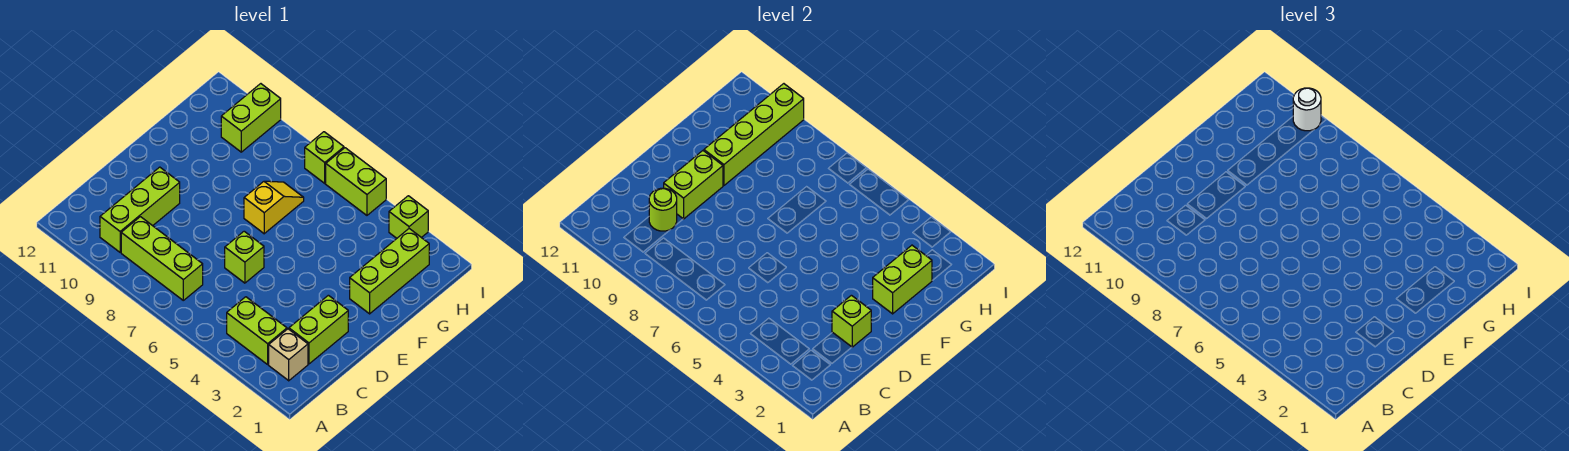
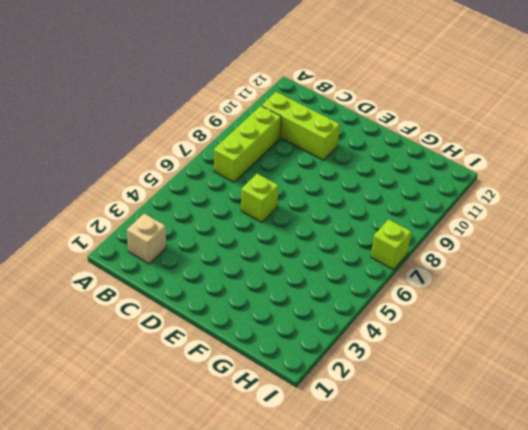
none -> lime 1x2 brick [227,297,287,364]
none -> lime 1x2 brick [289,295,348,364]
none -> lime 1x3 brick [350,229,429,314]

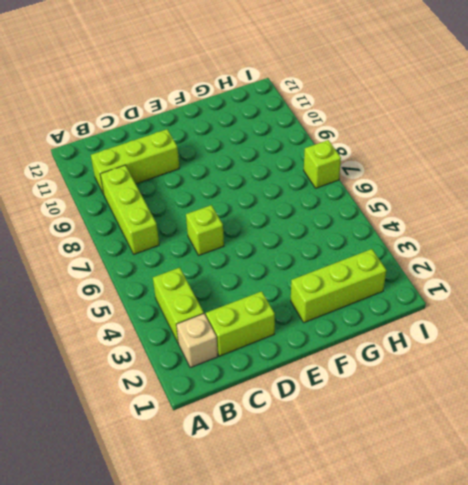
none -> yellow 1x2 slope [244,181,304,234]
none -> lime 1x2 brick [221,84,281,152]
none -> lime 1x1 brick [389,196,428,238]

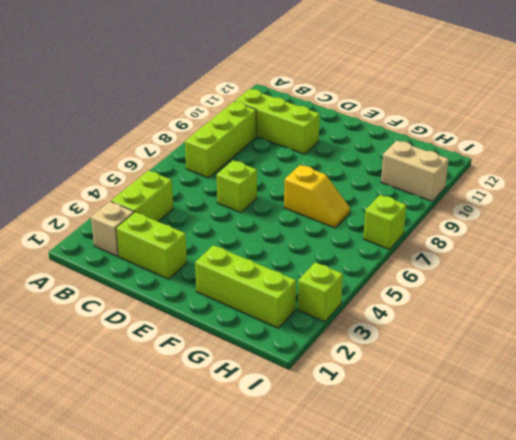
tan 1x2 brick [381,141,449,202] -> lime 1x2 brick [221,84,281,152]
none -> lime 1x2 brick [326,148,386,215]
none -> lime 1x1 round brick [649,188,677,231]
none -> lime 1x1 brick [832,295,871,347]

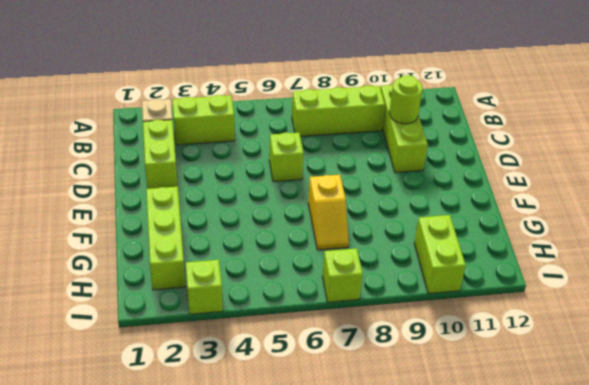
none -> lime 1x2 brick [326,148,386,215]
none -> lime 1x1 brick [832,295,871,347]
none -> lime 1x2 brick [664,151,723,219]

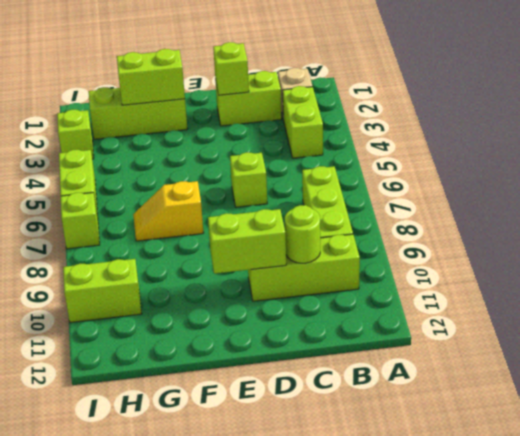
none -> lime 1x4 brick [704,84,804,185]
none -> white 1x1 round brick [1293,88,1321,131]

